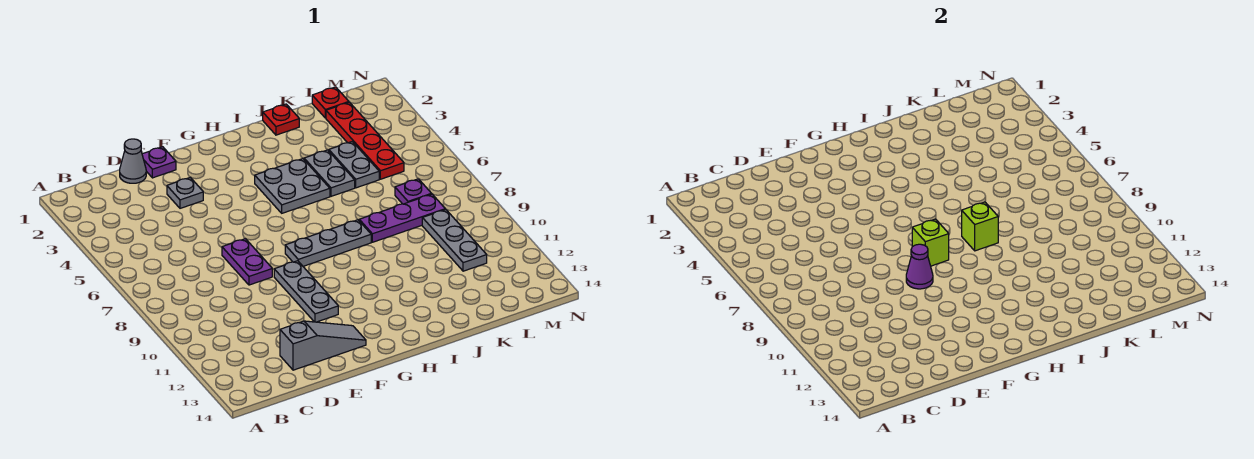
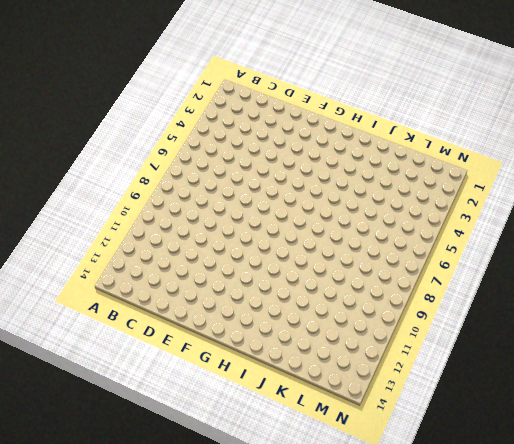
none -> grey 1x1 cone [120,139,146,183]
none -> grey 1x3 slope [280,321,366,370]
none -> purple 1x1 plate [142,147,176,178]

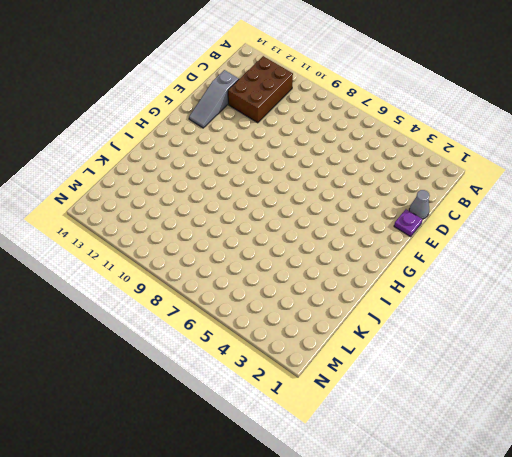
brown 2x3 brick [228,56,293,123] -> none
none -> grey 1x1 plate [167,177,203,208]
none -> purple 1x2 plate [222,239,272,285]
none -> grey 1x3 plate [274,261,338,322]

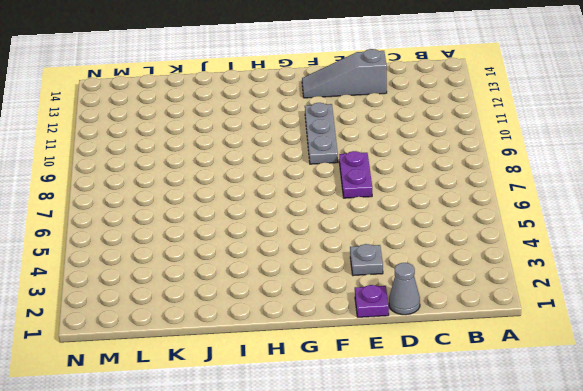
none -> grey 1x3 plate [285,220,371,266]
none -> grey 2x2 plate [255,159,330,213]
none -> red 1x1 plate [263,104,299,135]

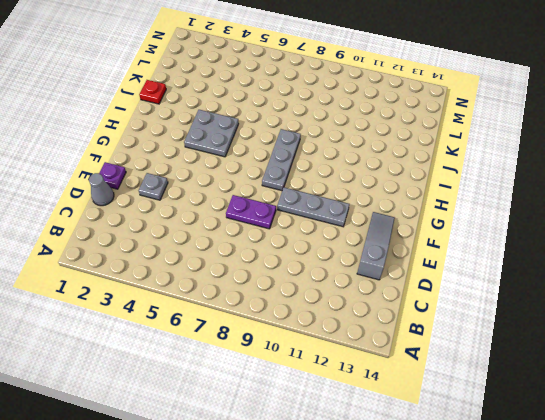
none -> grey 1x2 plate [304,150,355,196]
none -> purple 1x3 plate [359,194,445,242]
none -> grey 1x2 plate [329,142,379,188]

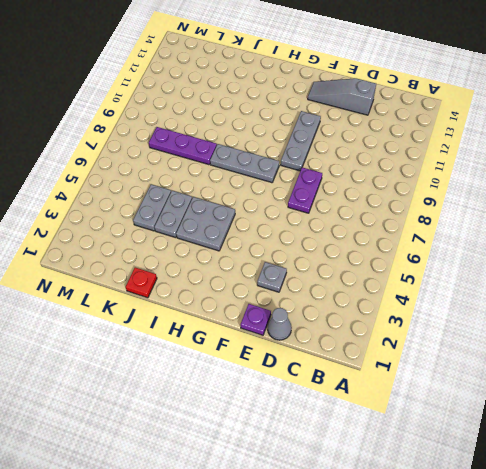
none -> red 1x1 plate [312,87,349,118]
none -> red 1x4 plate [326,102,404,179]
none -> purple 1x1 plate [395,179,432,204]

